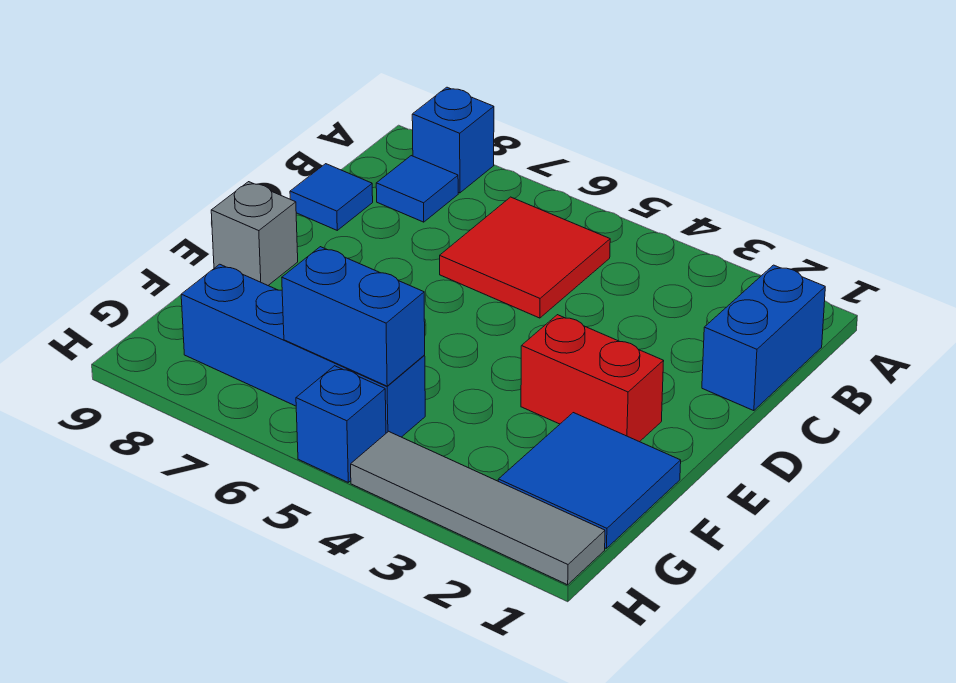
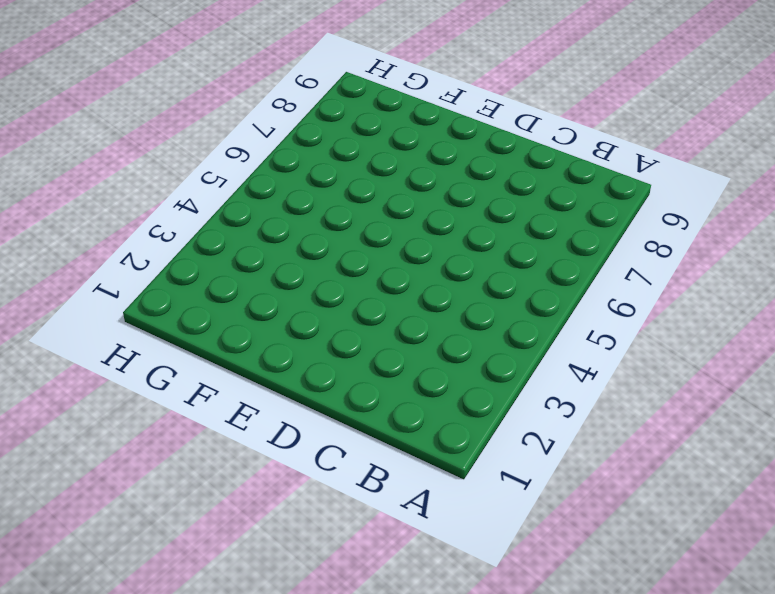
none -> blue 1x1 brick [412,87,494,193]
none -> blue 1x2 brick [702,265,825,411]
none -> red 2x2 tile [440,197,610,318]

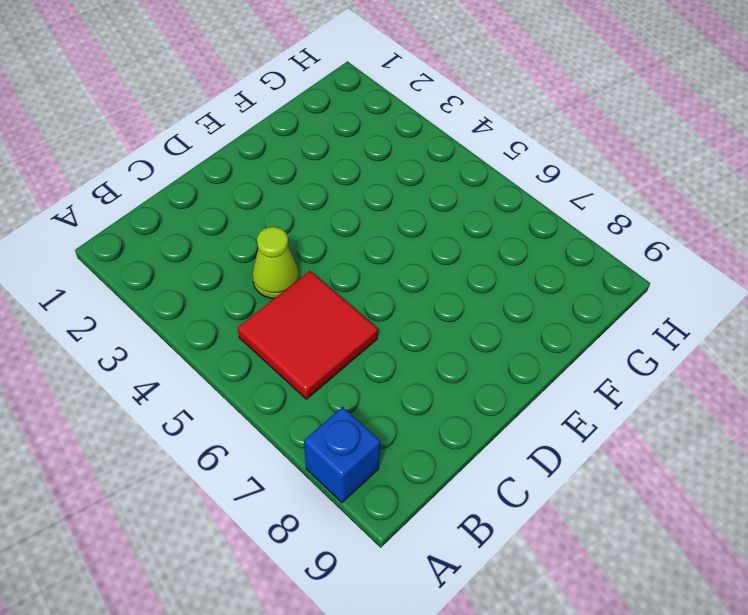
lime 1x1 cone [253,227,299,299] -> none
none -> blue 1x2 brick [702,265,825,411]
none -> blue 1x1 tile [376,156,458,222]
none -> blue 1x1 tile [290,164,373,230]

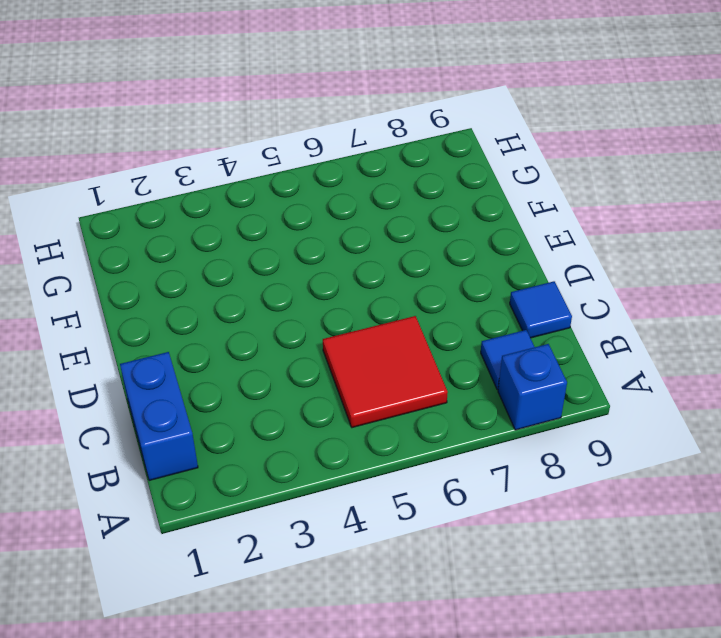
none -> red 1x2 brick [521,315,664,442]
none -> grey 1x1 brick [211,182,298,285]
none -> blue 2x2 tile [498,413,681,549]

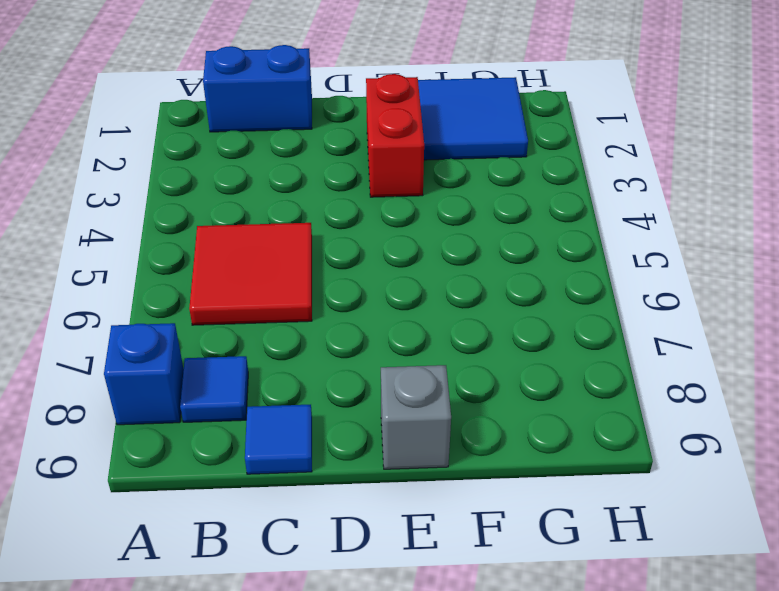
none -> blue 1x4 brick [181,264,425,437]
none -> grey 1x4 tile [351,431,605,585]
none -> blue 1x1 brick [296,366,386,482]

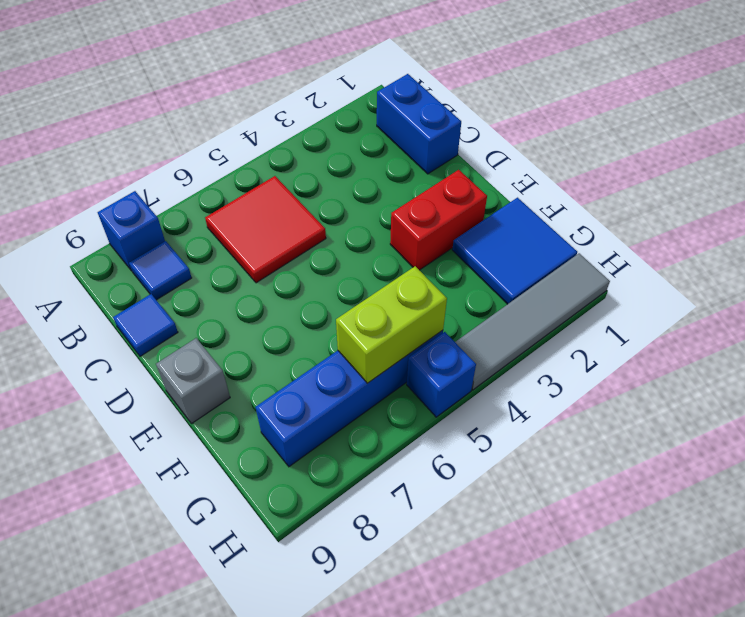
lime 1x2 brick [336,266,447,383] -> blue 1x2 brick [282,247,425,386]

